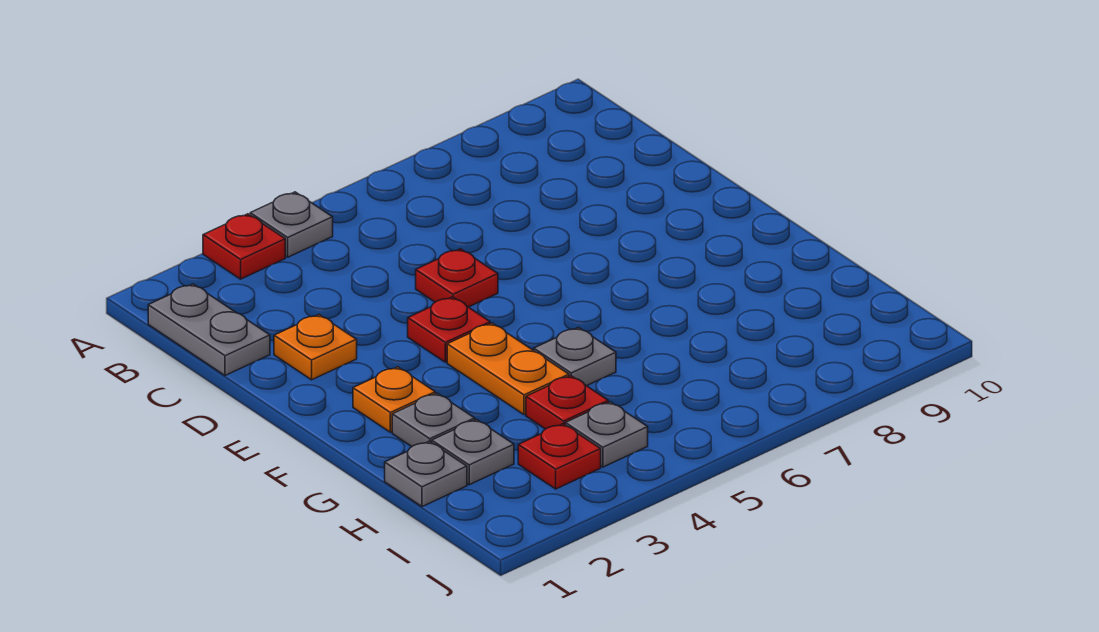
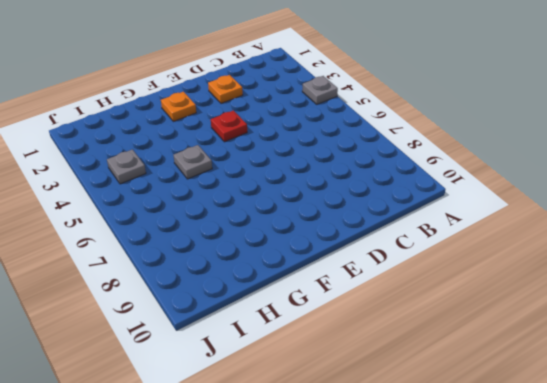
none -> red 1x1 plate [203,214,285,279]
none -> grey 1x2 plate [148,284,270,375]
none -> red 1x1 plate [416,249,498,307]

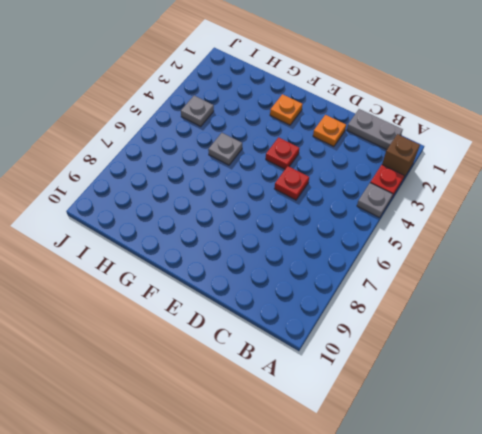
brown 1x1 brick [382,134,420,179] -> none
none -> orange 1x2 plate [447,323,569,415]
none -> grey 1x1 plate [392,393,475,446]
none -> grey 1x1 plate [385,441,467,507]

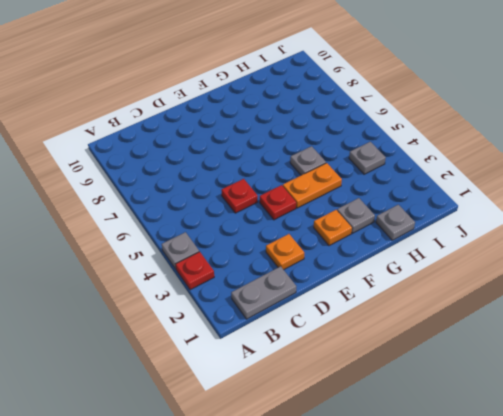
none -> grey 1x1 plate [432,419,514,485]
none -> red 1x1 plate [526,376,608,429]
none -> red 1x1 plate [518,424,601,489]

